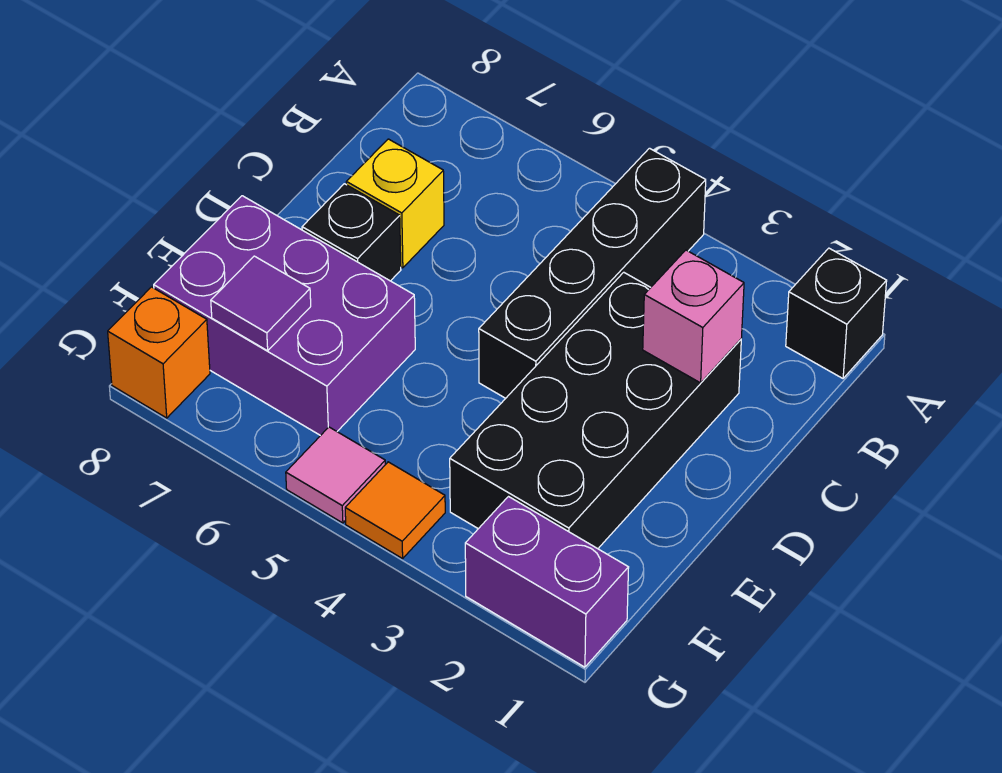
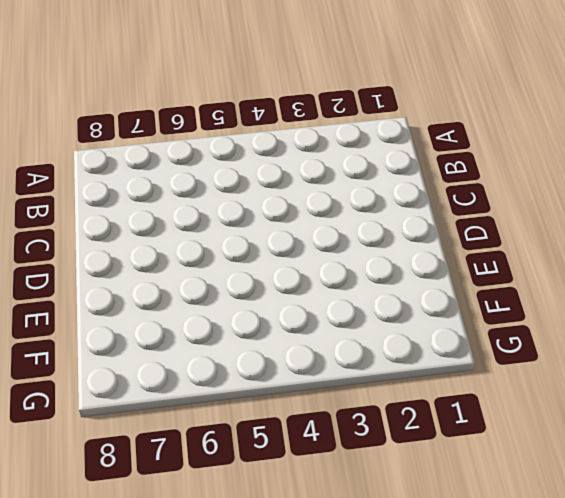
none -> black 1x1 brick [786,248,887,378]
none -> black 1x4 brick [479,148,706,398]
none -> black 2x4 brick [450,272,741,549]

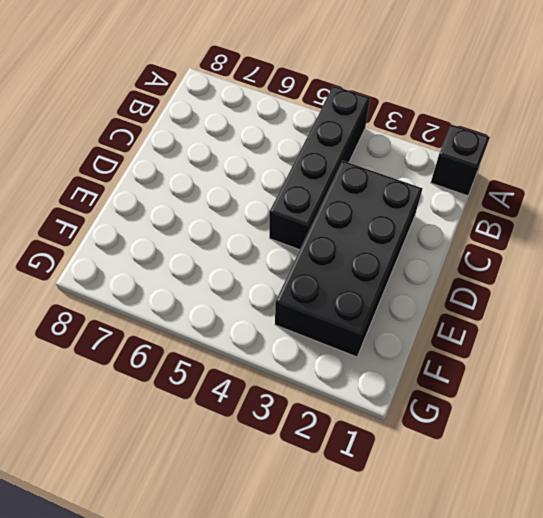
none -> yellow 1x1 brick [346,139,444,268]
none -> black 1x1 brick [302,184,401,281]
none -> purple 2x3 brick [154,196,415,436]

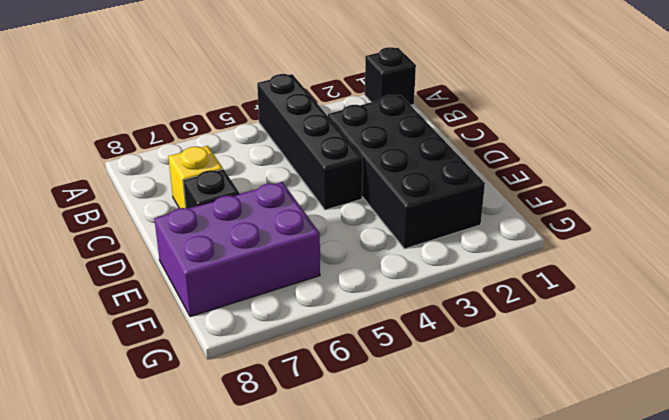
none -> purple 1x2 brick [465,497,629,667]
none -> orange 1x1 tile [345,462,445,559]
none -> pink 1x1 tile [286,427,385,523]

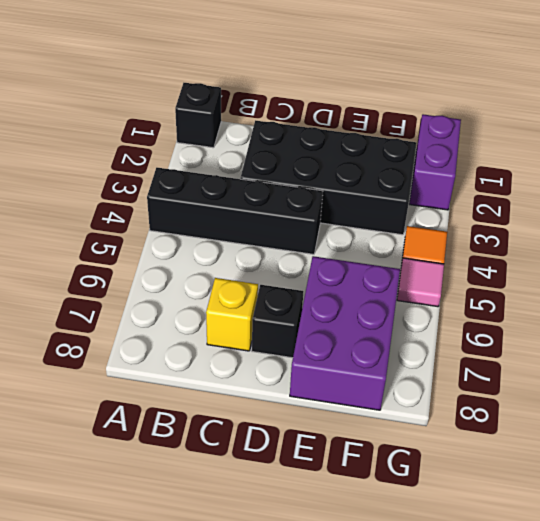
none -> orange 1x1 brick [108,287,210,418]
none -> pink 1x1 brick [643,250,744,383]
none -> purple 1x1 tile [211,256,311,351]

